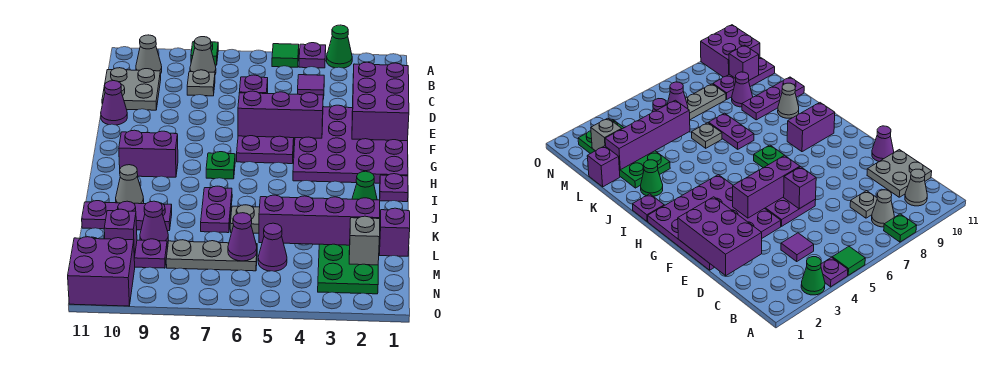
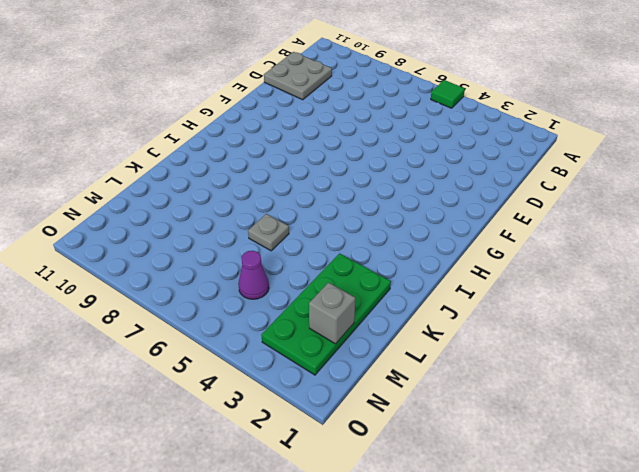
none -> green 1x1 cone [326,25,352,68]
none -> purple 1x1 plate [299,43,326,68]
none -> green 1x1 plate [191,42,218,65]
none -> grey 1x1 cone [190,37,216,74]

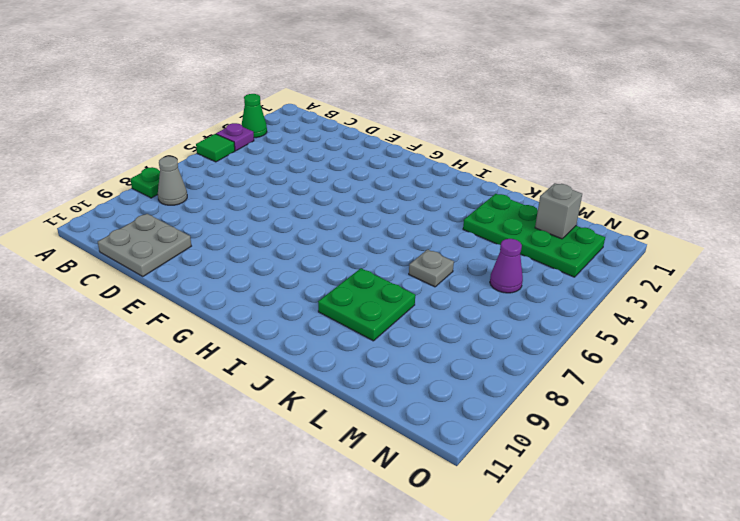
green 2x2 plate [318,268,415,341] -> purple 1x3 plate [82,201,172,231]
none -> grey 1x1 cone [136,35,162,74]
none -> purple 1x1 tile [298,75,324,99]
none -> grey 1x1 plate [187,70,215,96]
none -> purple 4x4 plate [293,105,408,183]

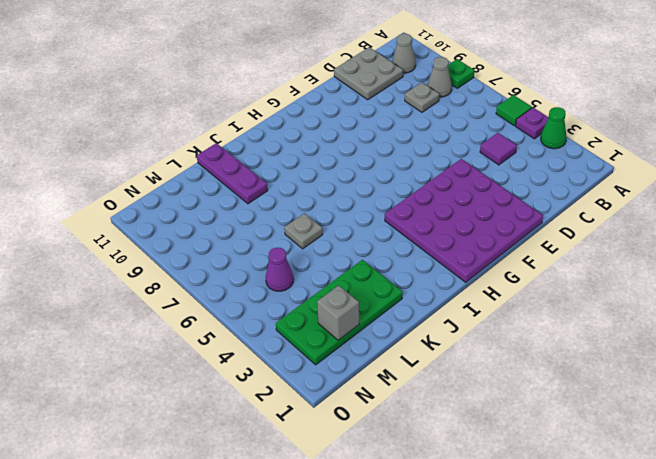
none -> purple 2x3 plate [237,136,294,164]
none -> purple 1x1 cone [101,81,127,125]
none -> green 1x1 plate [206,152,235,179]
none -> purple 1x2 brick [119,130,178,177]

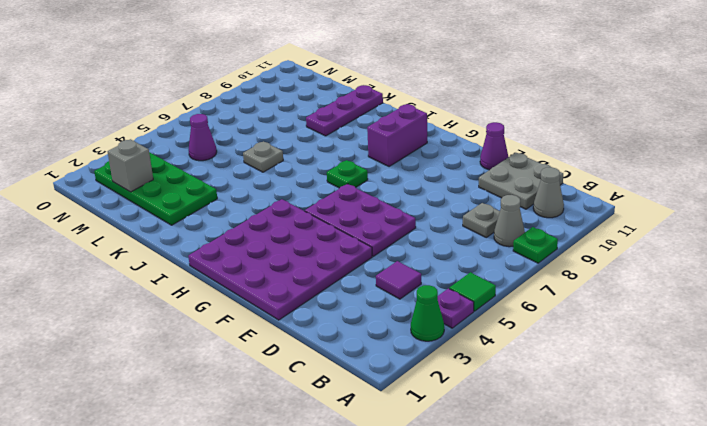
none -> purple 1x1 plate [380,174,408,202]
none -> green 1x1 cone [352,171,377,200]
none -> purple 1x2 plate [201,186,232,233]
none -> grey 1x1 cone [116,165,144,204]

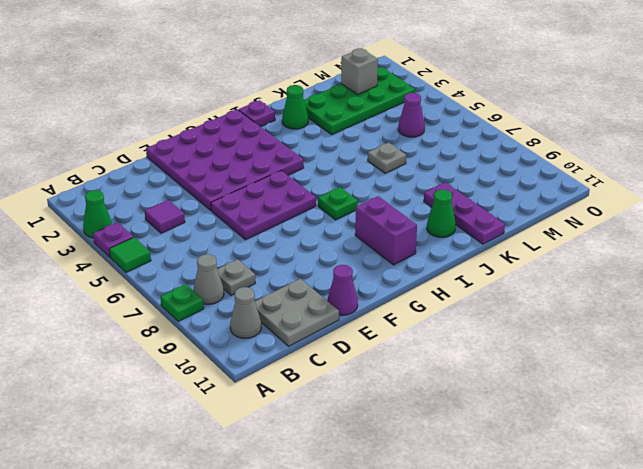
green 1x1 cone [427,190,456,238] -> grey 1x1 cone [116,165,144,204]
none -> purple 1x2 plate [201,186,232,233]
none -> purple 1x1 brick [379,208,410,256]
none -> purple 1x1 cone [140,201,168,243]
none -> grey 1x3 plate [166,240,257,271]

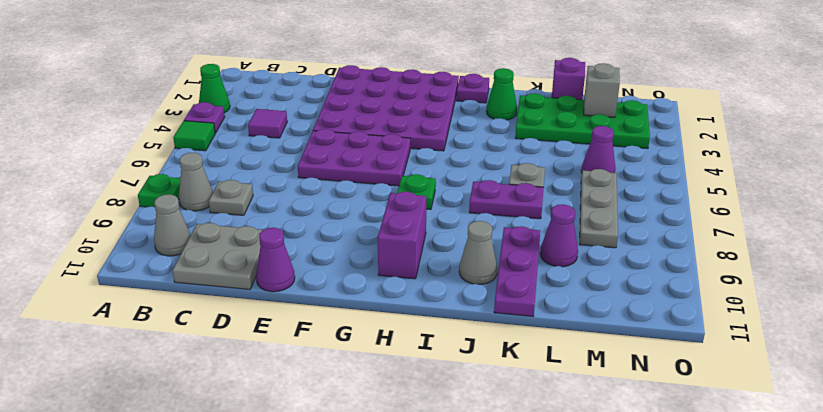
none -> purple 1x3 plate [92,237,167,268]
none -> purple 2x2 brick [68,237,135,306]
none -> purple 2x3 brick [352,62,409,141]
none -> purple 1x1 brick [239,75,268,94]

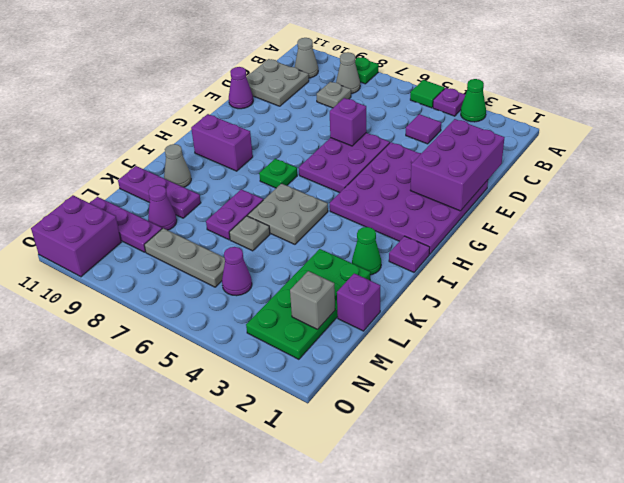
grey 2x2 plate [248,183,328,244] -> none
none -> purple 1x3 brick [238,91,323,138]
none -> purple 1x4 brick [259,195,380,245]
none -> purple 1x1 cone [228,213,257,261]
none -> purple 1x1 brick [104,209,137,257]

